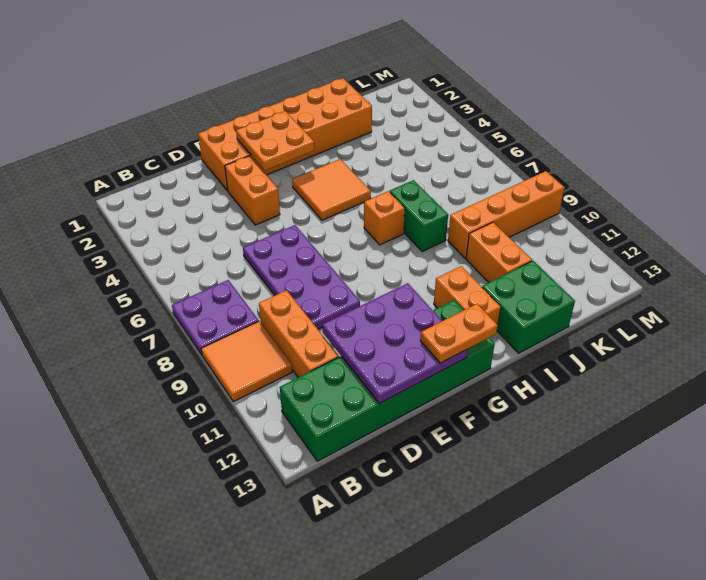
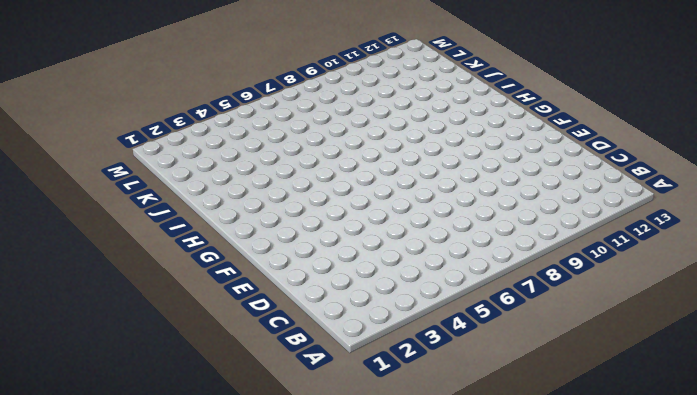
none -> purple 2x2 plate [172,280,259,355]
none -> orange 2x2 tile [201,321,292,401]
none -> green 2x6 brick [280,300,495,461]

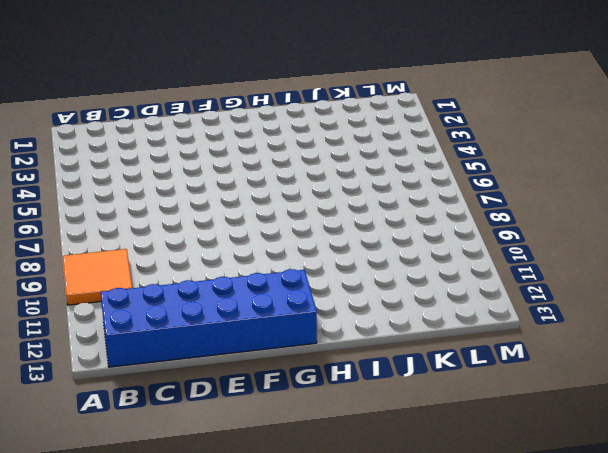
blue 2x6 brick [101,269,317,367] -> green 2x6 brick [280,300,495,461]
none -> purple 2x2 plate [172,280,259,355]
none -> orange 1x3 brick [259,290,339,377]
none -> purple 2x4 plate [243,225,360,329]

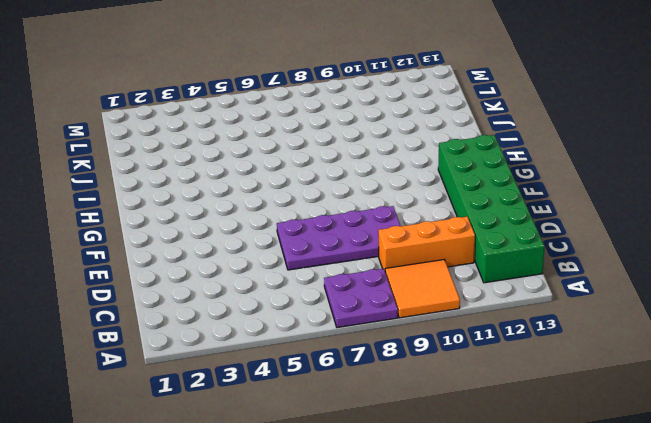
none -> orange 2x6 brick [198,78,372,191]
none -> orange 1x2 brick [225,156,280,225]
none -> orange 2x2 tile [292,159,371,220]

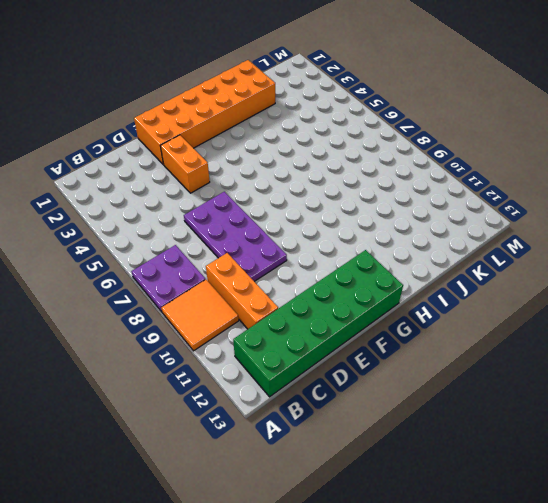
none -> orange 2x2 tile [292,159,371,220]
none -> orange 1x1 brick [364,191,405,245]
none -> orange 1x2 brick [434,266,501,325]

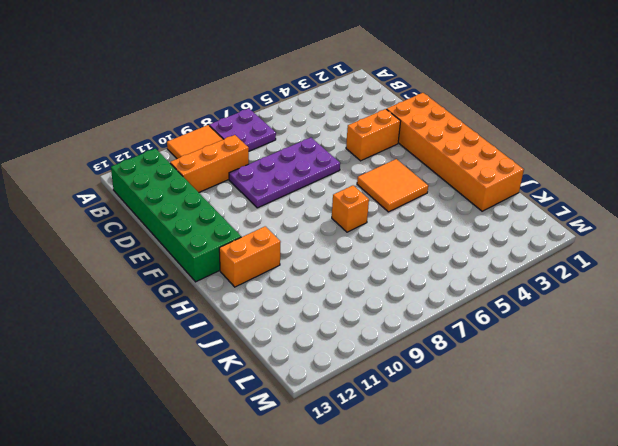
none -> green 1x2 brick [390,180,448,252]
none -> green 2x2 brick [482,261,575,353]
none -> orange 1x4 brick [448,171,565,258]

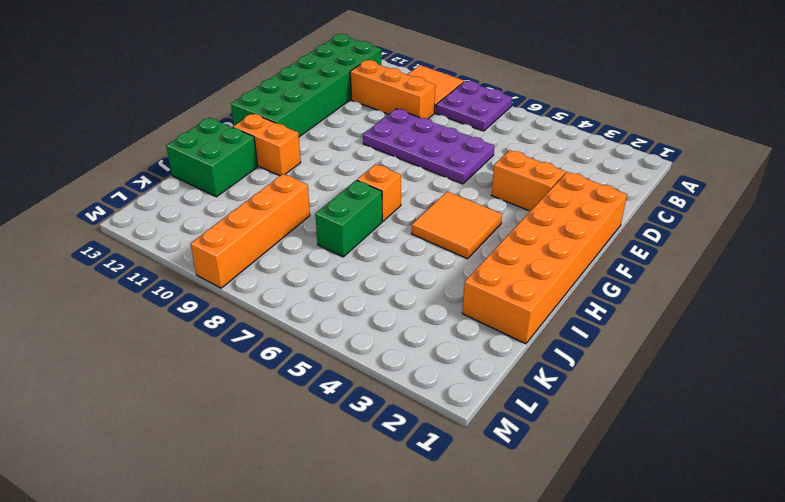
green 1x2 brick [315,180,382,257] -> green 1x2 brick turned to [390,180,448,252]
none -> orange 1x2 brick [466,222,532,282]
none -> purple 3x3 plate [323,283,468,404]
none -> orange 2x2 plate [236,111,315,170]

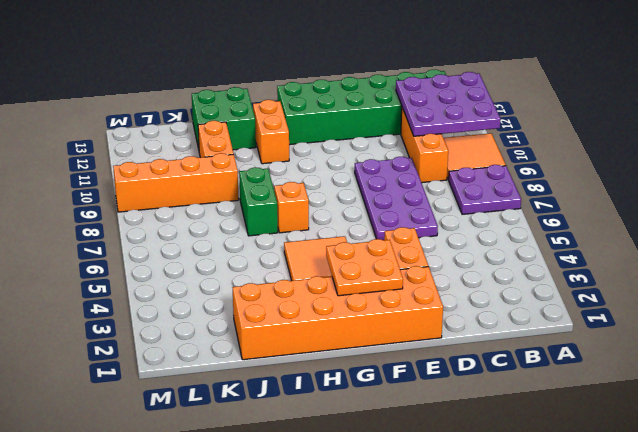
purple 3x3 plate [396,72,500,136] -> purple 3x3 plate moved to [323,283,468,404]
none -> orange 1x2 plate [420,304,498,363]

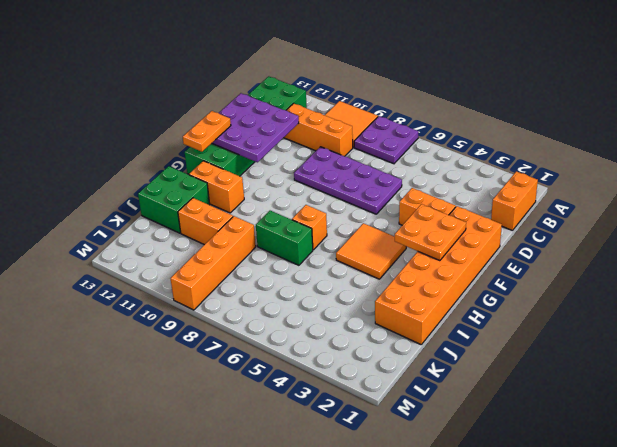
orange 1x2 brick [491,171,538,231] -> none

